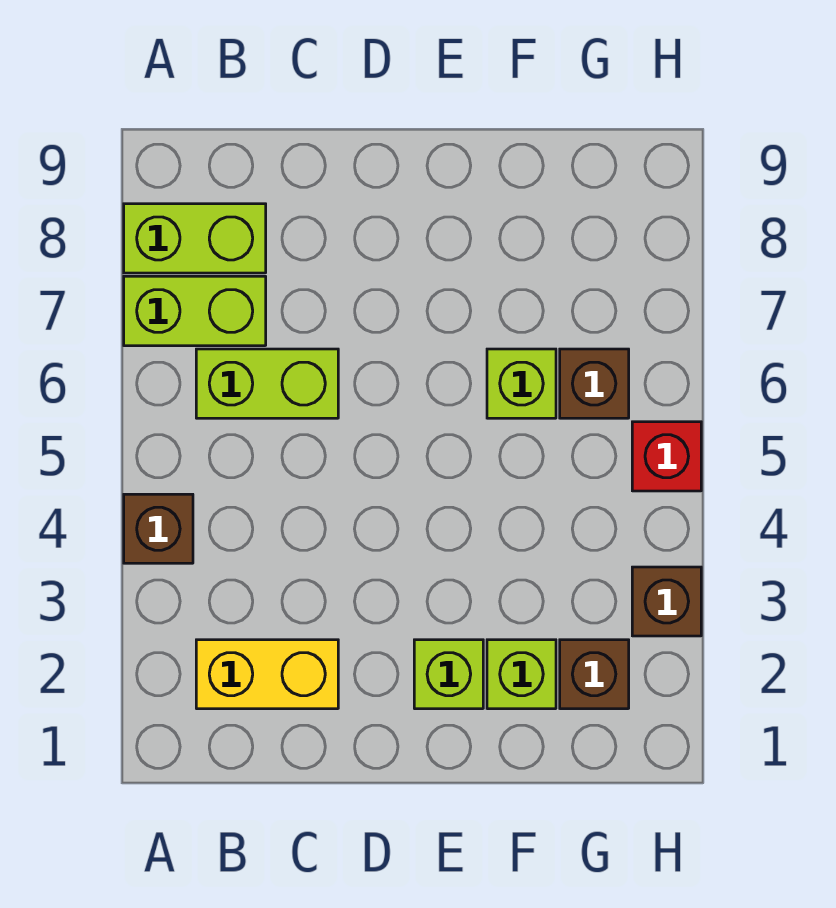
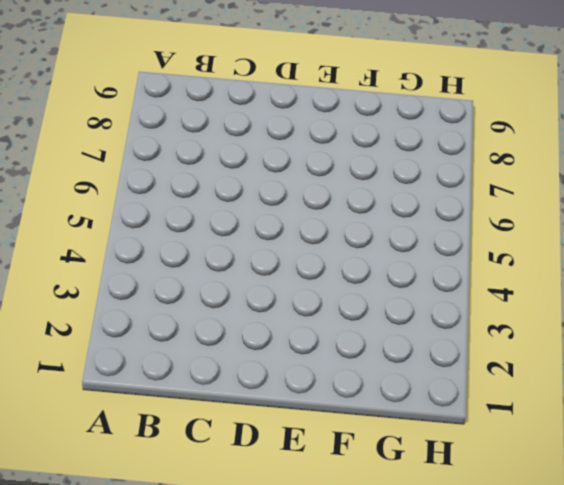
none -> brown 1x1 brick [124,494,193,563]
none -> lime 1x2 brick [124,276,266,346]
none -> lime 1x2 brick [124,204,266,273]

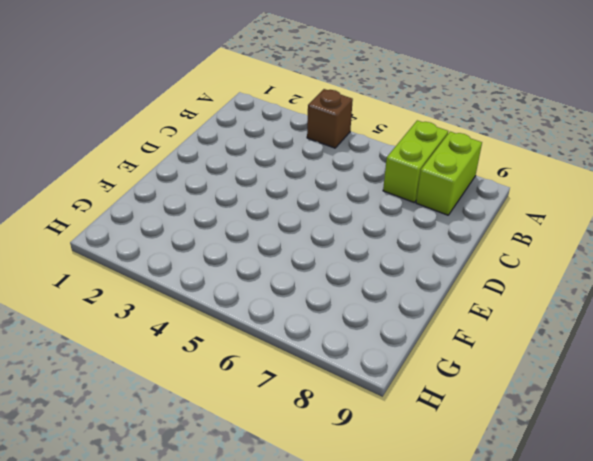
none -> yellow 1x2 brick [196,640,338,709]
none -> lime 1x2 brick [196,349,338,418]
none -> lime 1x1 brick [414,640,483,709]

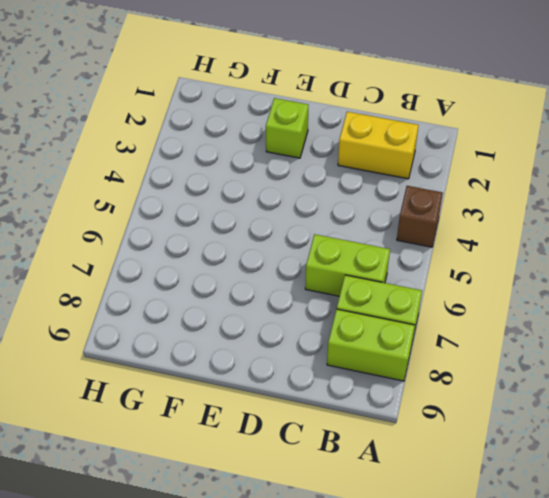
none -> lime 1x1 brick [487,640,556,709]
none -> lime 1x1 brick [487,349,556,418]
none -> brown 1x1 brick [560,640,629,709]

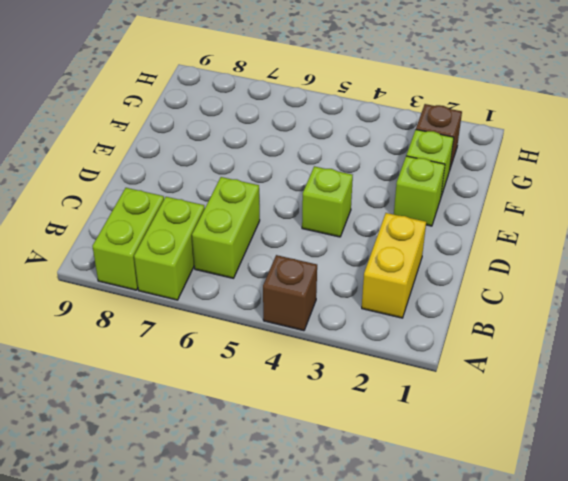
lime 1x1 brick [302,166,353,237] -> lime 1x1 brick moved to [487,349,556,418]
none -> brown 1x1 brick [560,349,629,418]
none -> brown 1x1 brick [632,567,701,636]
none -> red 1x1 brick [632,422,701,491]

